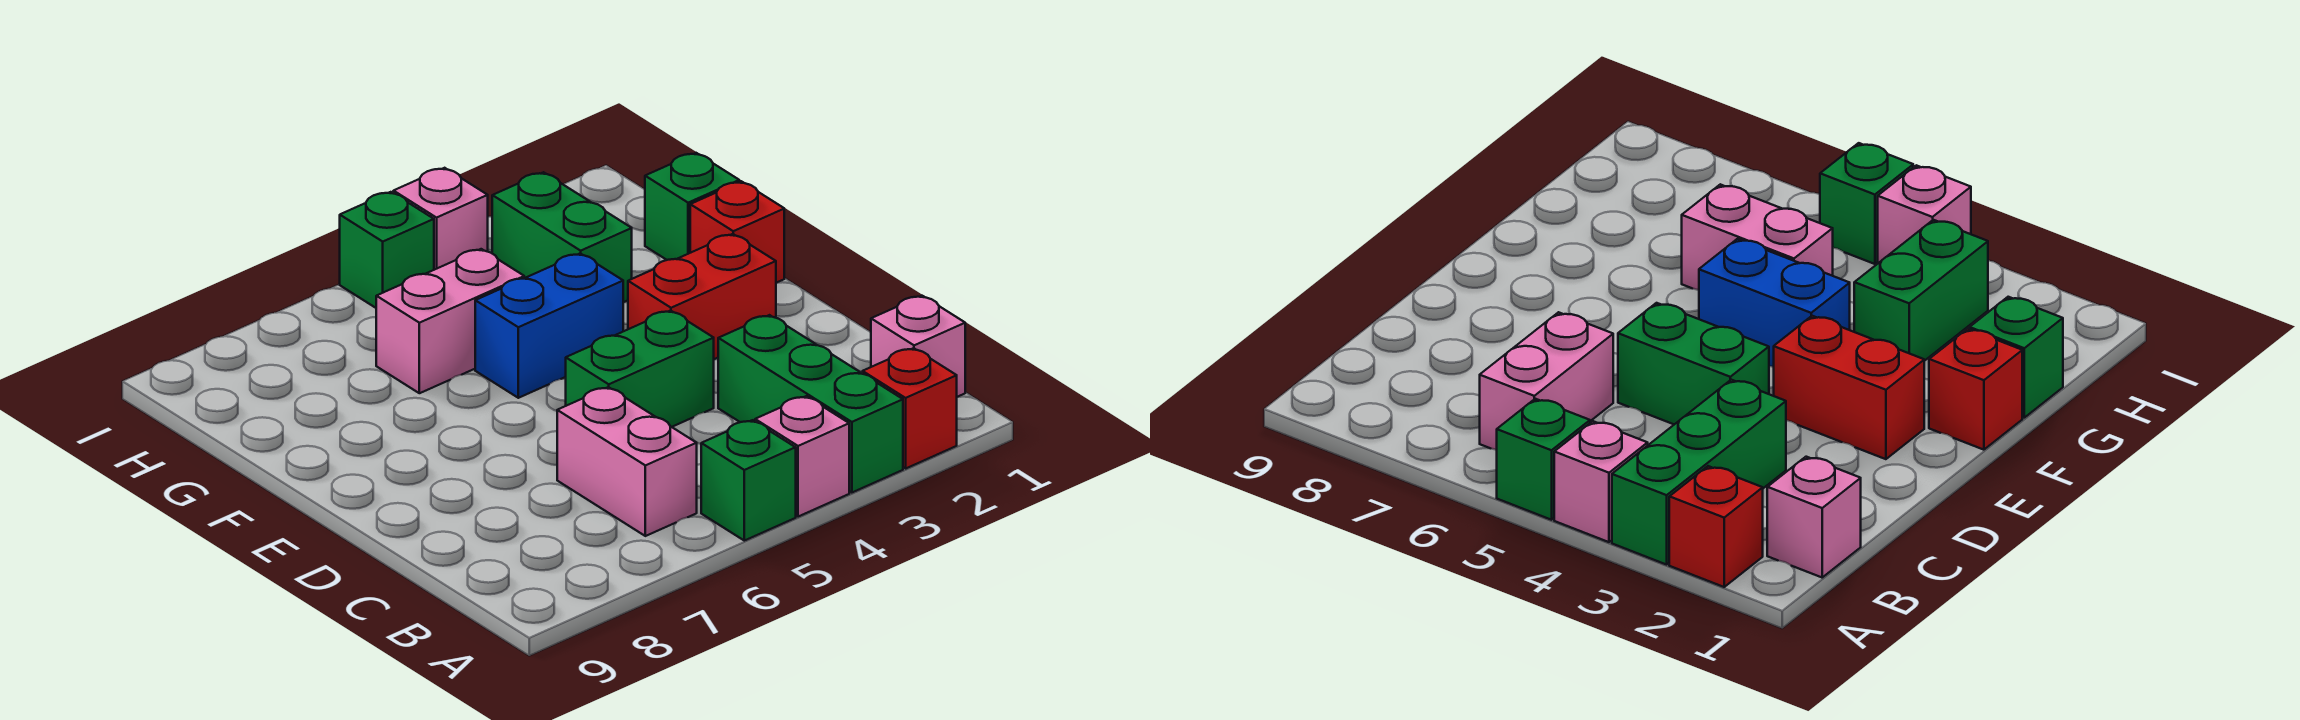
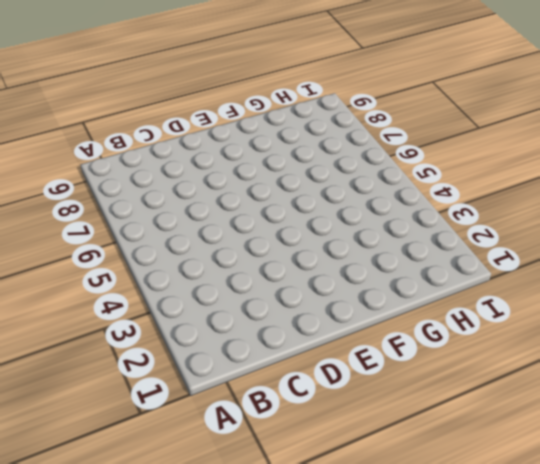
none -> red 1x1 brick [863,348,957,468]
none -> green 1x3 brick [718,315,903,493]
none -> pink 1x1 brick [755,396,849,517]

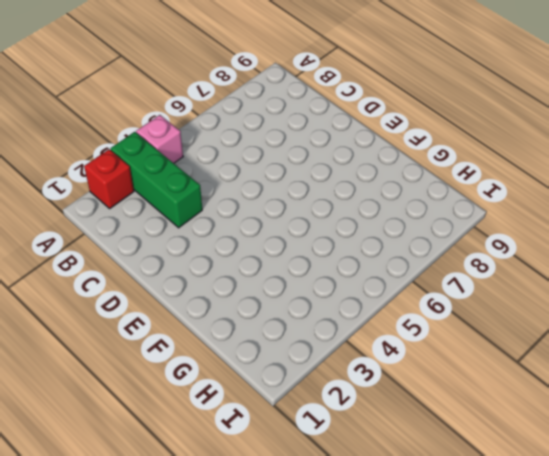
none -> green 1x1 brick [701,420,796,541]
none -> pink 1x1 brick [871,296,965,397]
none -> pink 1x2 brick [557,387,697,536]

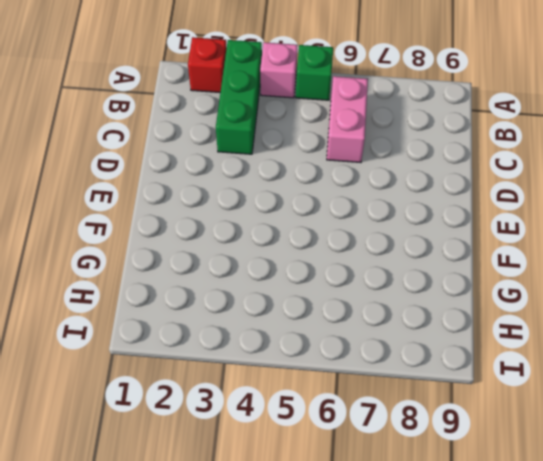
none -> pink 1x1 brick [871,296,965,397]
none -> green 1x2 brick [566,311,714,427]
none -> red 1x2 brick [628,234,776,359]

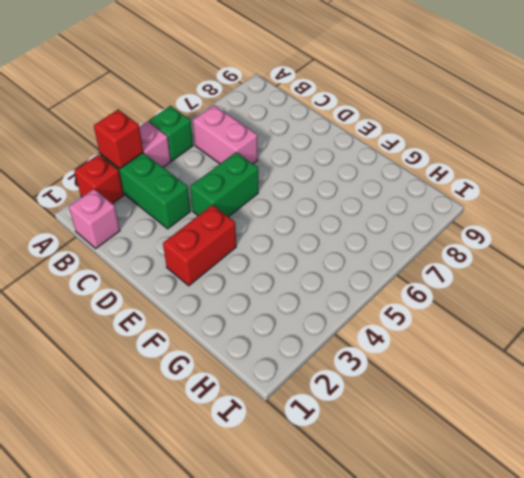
red 1x1 brick [94,110,143,169] -> red 1x1 brick moved to [690,181,784,283]
none -> blue 1x2 brick [475,253,623,398]
none -> green 1x1 brick [645,153,739,260]
none -> green 1x2 brick [492,172,632,302]

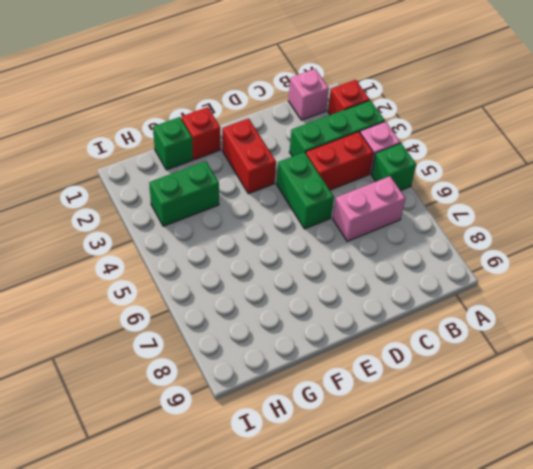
red 1x2 brick [306,132,374,190] -> none
none -> blue 1x2 brick [475,253,623,398]
none -> pink 1x2 brick [376,249,524,393]
none -> pink 1x1 brick [393,168,488,270]

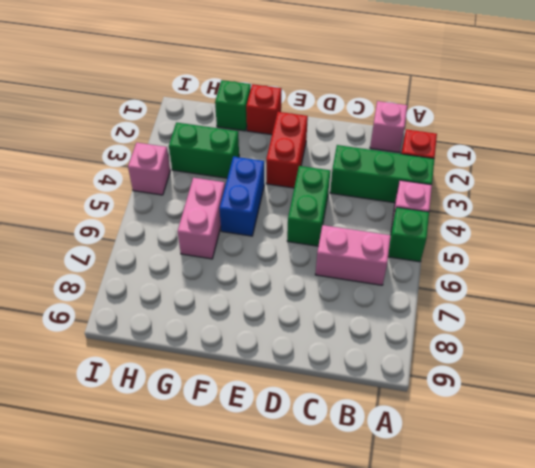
none -> green 1x1 brick [340,192,434,308]

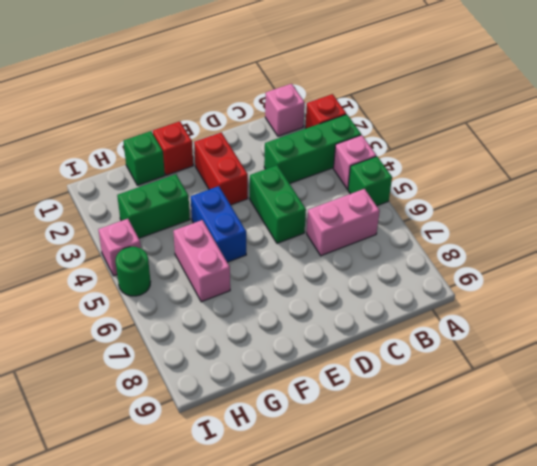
green 1x1 round brick [116,247,151,296] -> green 1x1 brick [340,192,434,308]

